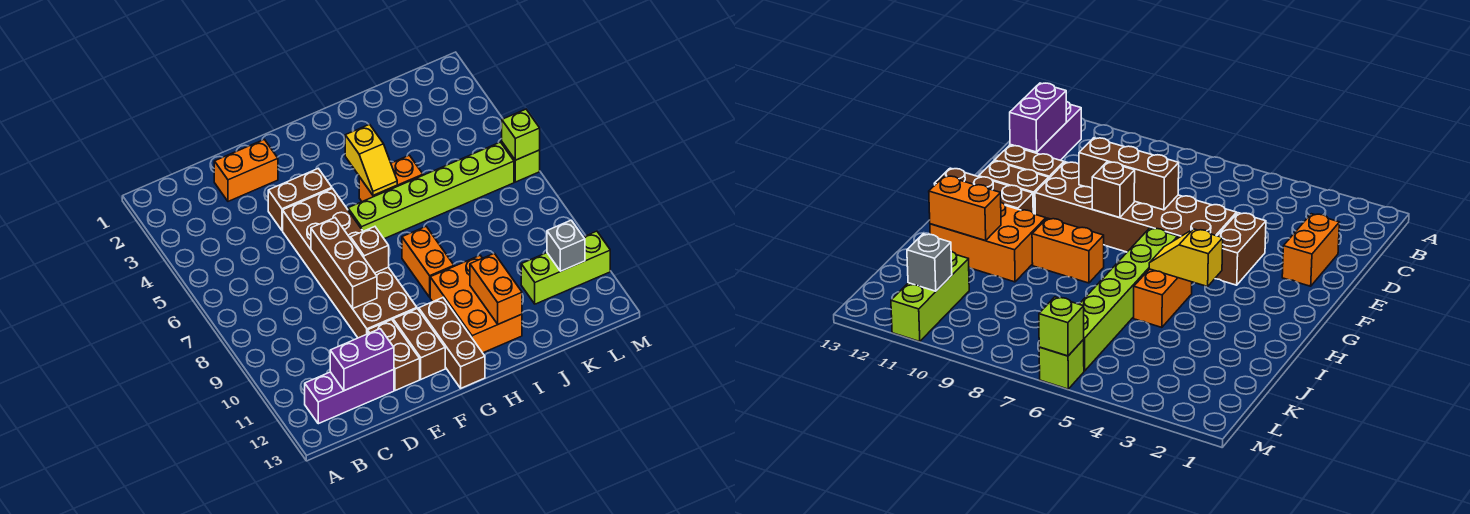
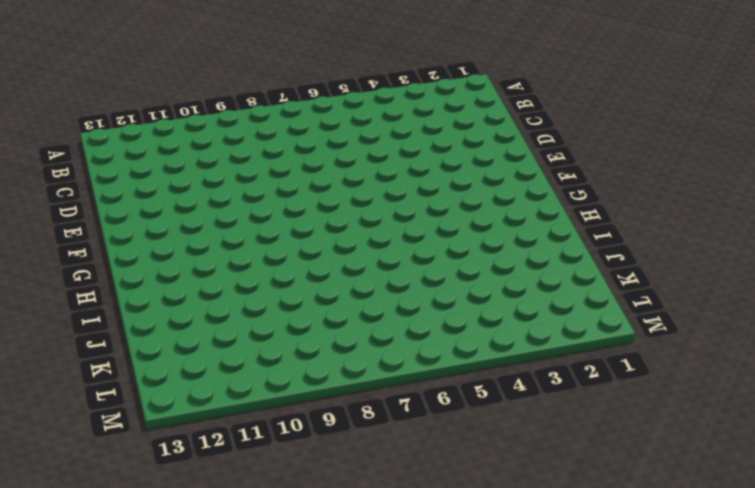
none -> purple 1x3 brick [305,370,394,424]
none -> orange 1x2 brick [214,139,278,201]
none -> brown 1x2 brick [268,169,332,230]

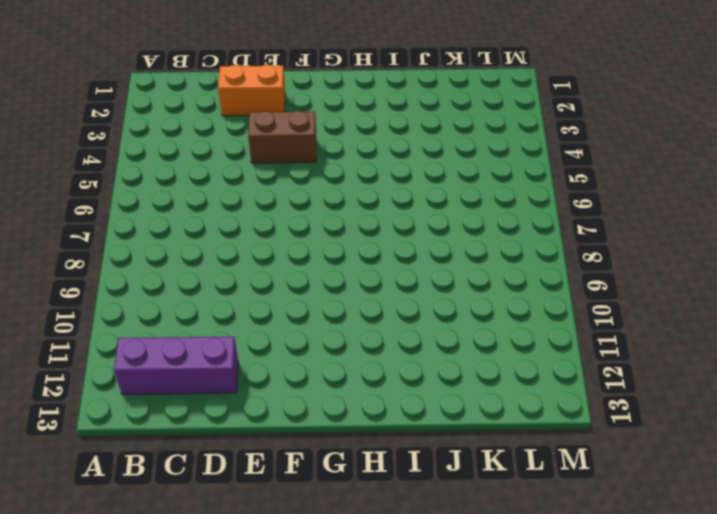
none -> brown 2x6 brick [283,189,417,338]
none -> brown 1x2 brick [368,320,420,391]
none -> brown 1x2 brick [393,309,445,379]

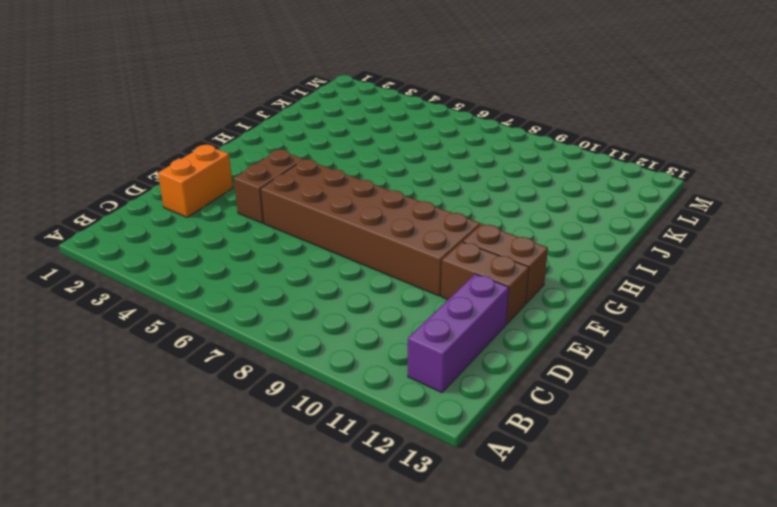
none -> lime 1x6 brick [348,142,514,239]
none -> brown 1x3 brick [419,298,485,388]
none -> orange 1x2 brick [359,155,423,202]

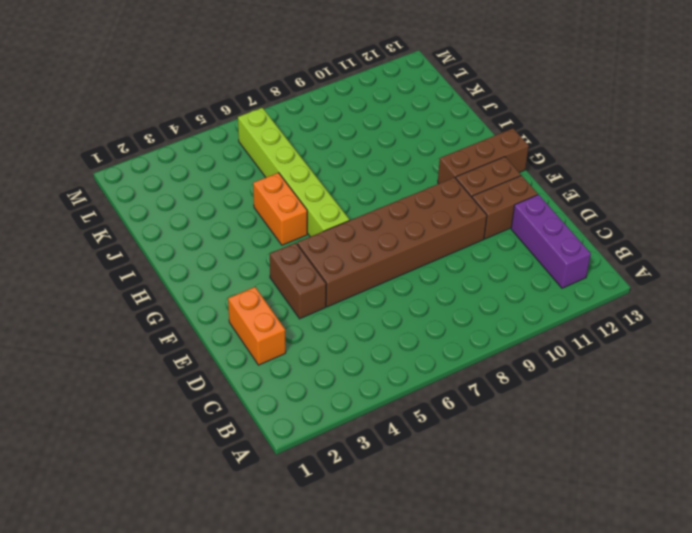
none -> orange 1x2 brick [402,227,454,297]
none -> orange 2x3 brick [430,256,522,353]
none -> lime 1x3 brick [521,231,610,304]

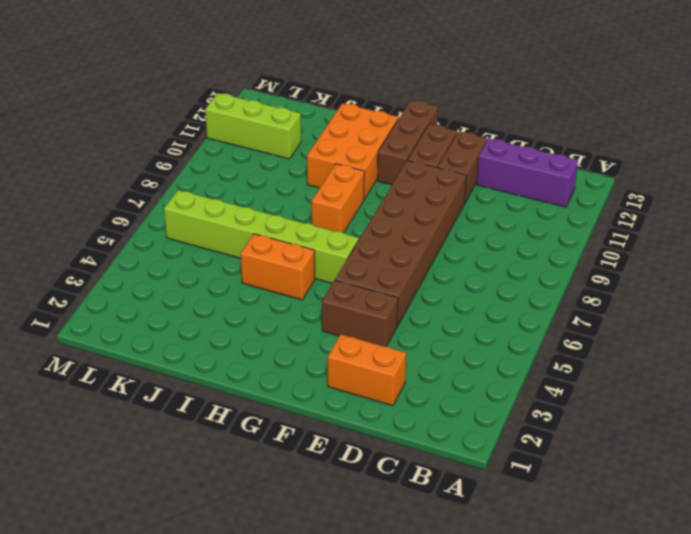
none -> lime 1x1 brick [502,142,540,182]
none -> purple 1x2 brick [330,329,394,391]
none -> brown 1x3 brick [311,218,377,308]

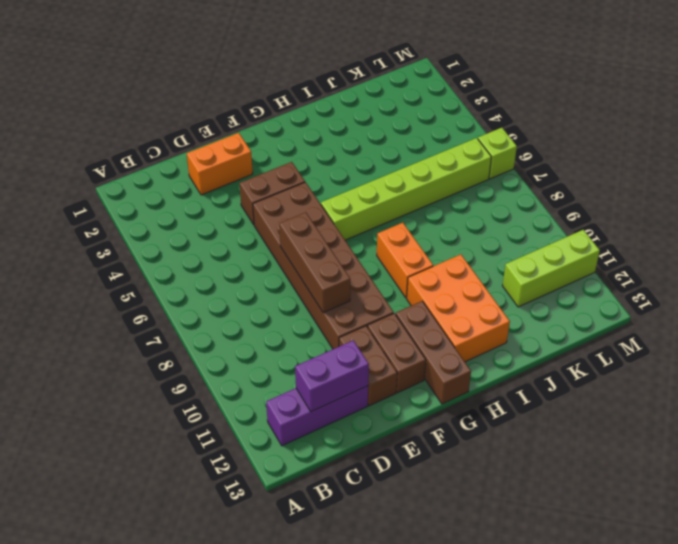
none -> orange 1x2 brick [359,155,423,202]
none -> brown 1x1 brick [351,227,389,273]
none -> yellow 1x2 slope [345,124,397,195]

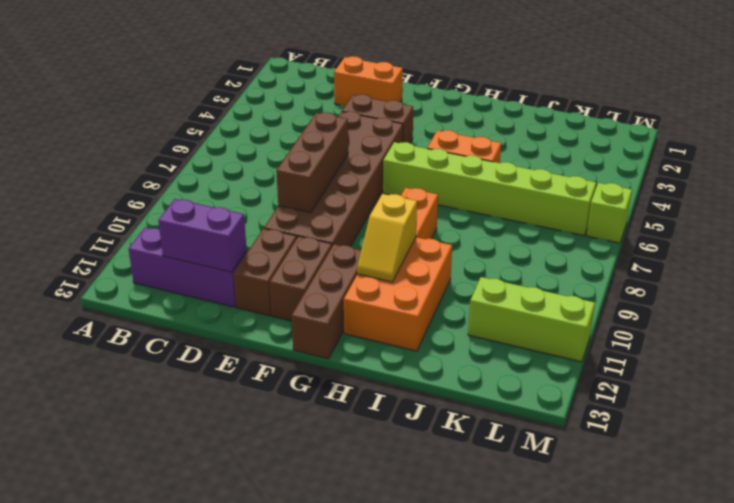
yellow 1x2 slope [357,194,417,282] -> yellow 1x2 slope moved to [345,124,397,195]
none -> brown 1x1 brick [351,227,389,273]
none -> orange 1x2 brick [470,253,522,324]
none -> grey 1x1 brick [547,220,585,271]

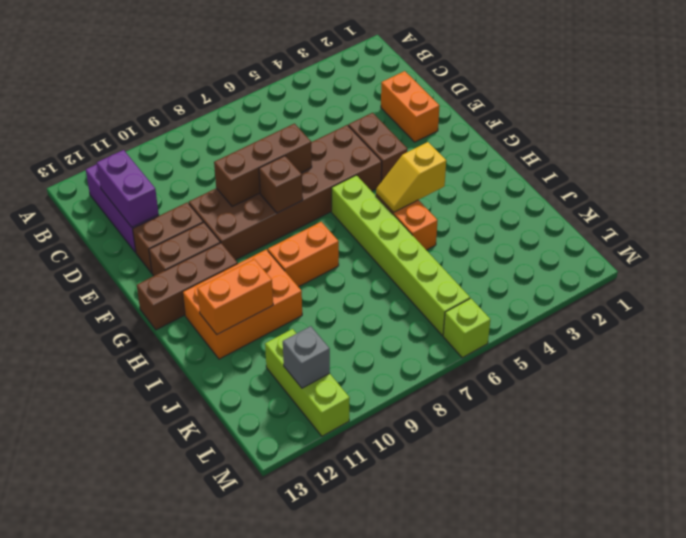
none -> lime 1x1 brick [502,109,540,160]

